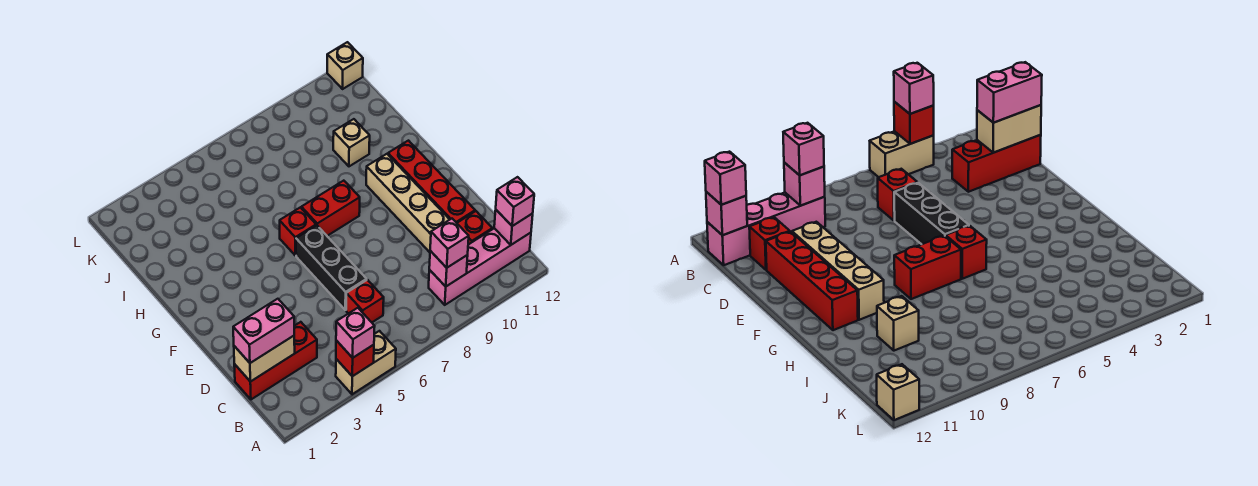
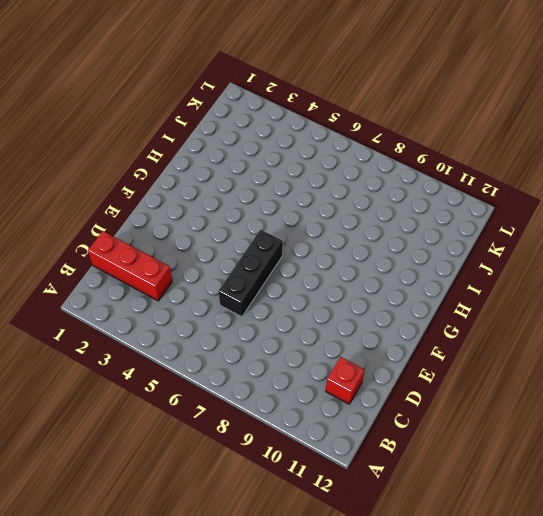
none -> tan 1x2 brick [336,331,396,394]
none -> pink 1x4 brick [429,228,531,305]
none -> red 1x1 brick [346,280,384,322]

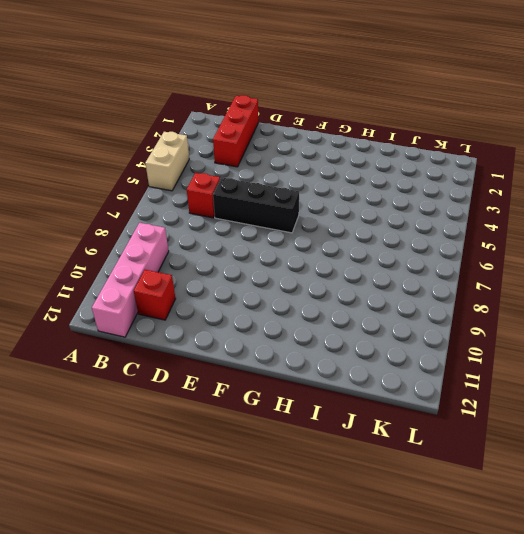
none -> tan 1x4 brick [366,154,450,252]
none -> red 1x4 brick [388,141,475,223]
none -> red 1x1 brick [280,207,316,256]

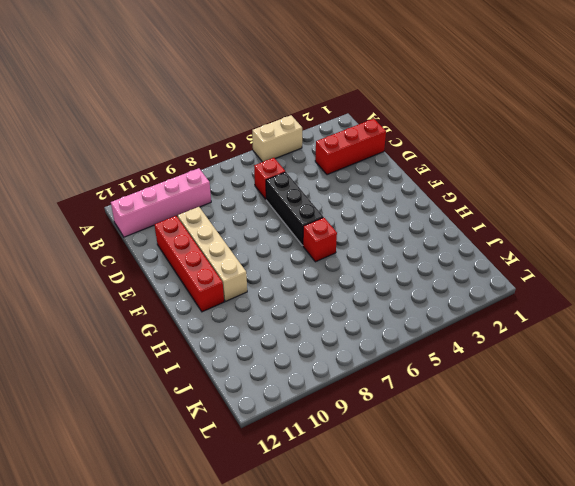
none -> red 1x1 brick [457,211,492,245]
none -> red 1x2 brick [301,181,360,236]
none -> tan 1x1 brick [333,119,370,166]

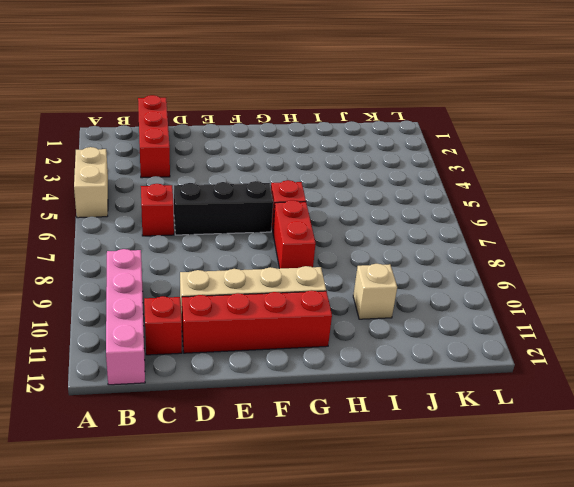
none -> tan 1x1 brick [327,42,363,89]
none -> red 1x1 brick [336,340,374,376]
none -> pink 1x1 brick [429,251,468,286]

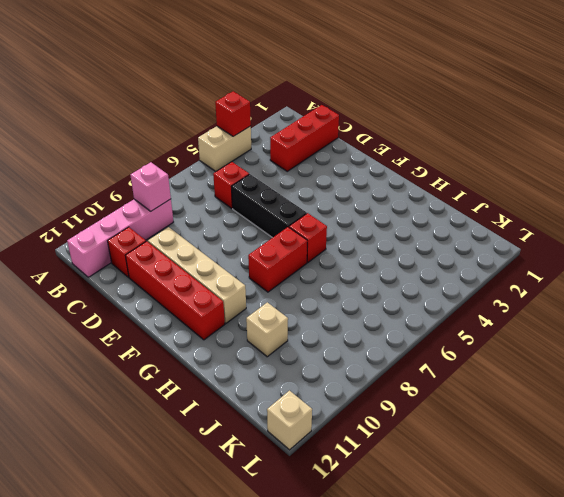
none -> pink 1x1 brick [494,210,533,245]
none -> tan 1x2 brick [234,336,295,382]
none -> pink 1x1 brick [336,308,375,358]

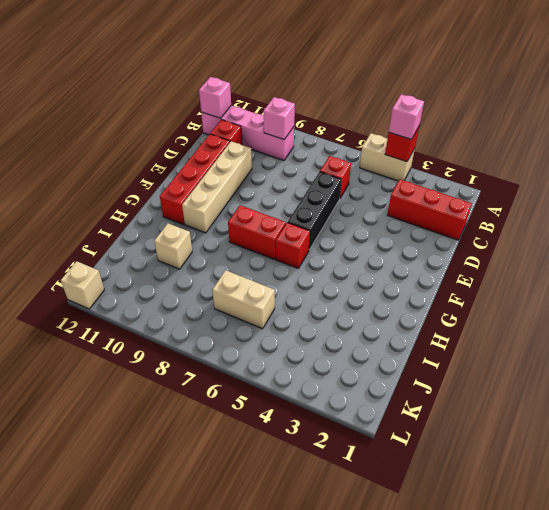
tan 1x2 brick [212,270,275,329] -> tan 1x2 brick moved to [234,336,295,382]
none -> pink 1x1 brick [430,219,469,268]
none -> pink 1x1 brick [496,177,534,226]
none -> pink 1x2 brick [233,299,294,363]

